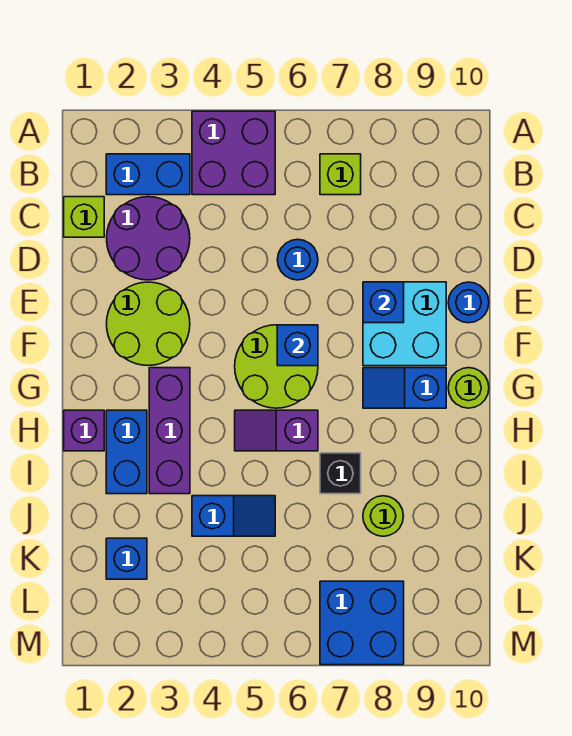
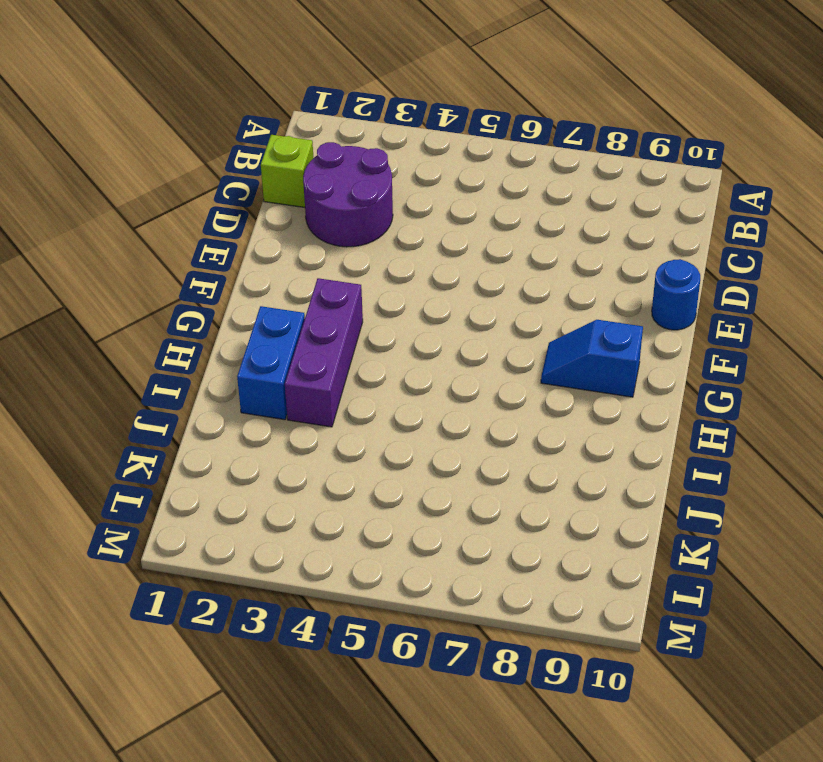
none -> purple 2x2 brick [192,111,275,195]
none -> blue 1x2 brick [106,154,190,195]
none -> lime 1x1 brick [320,154,361,195]

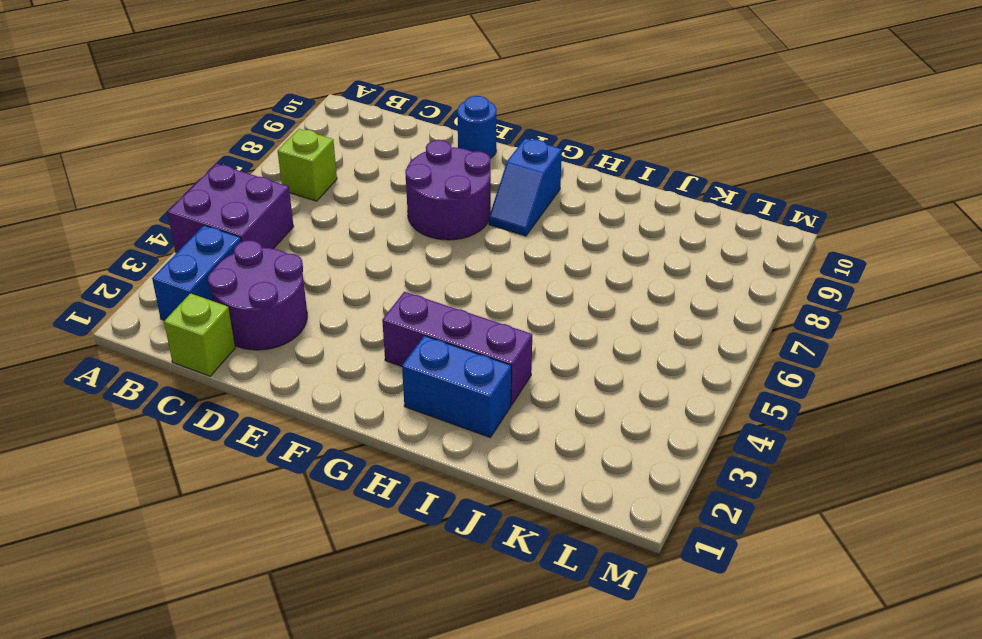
purple 2x2 round brick [405,140,491,240] -> cyan 2x2 brick [363,282,446,366]
none -> blue 1x1 round brick [277,239,318,280]
none -> lime 2x2 round brick [107,282,190,366]
none -> lime 2x2 round brick [235,325,318,408]

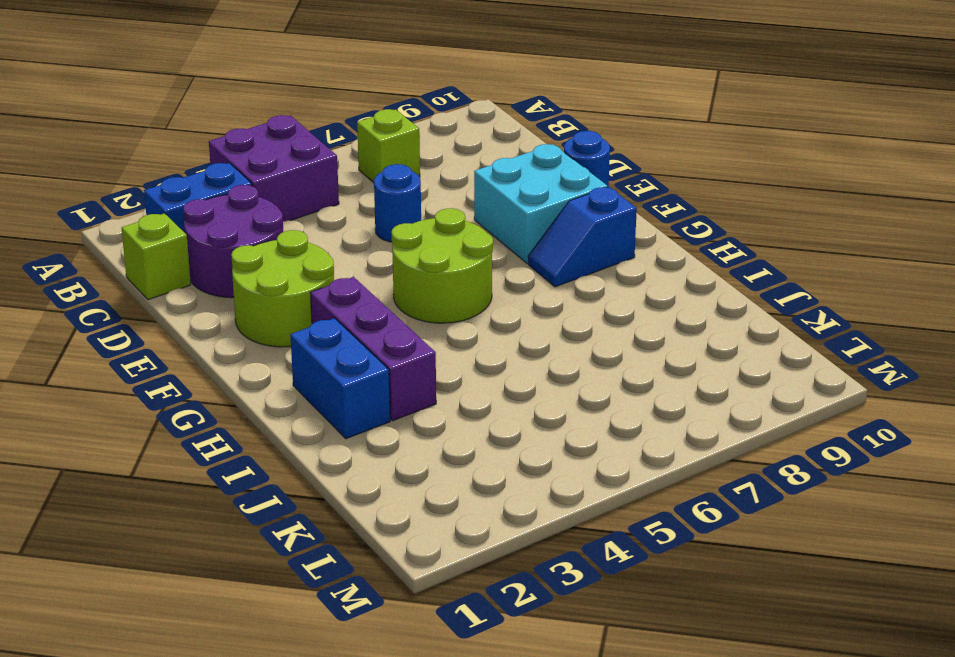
none -> lime 1x1 round brick [448,368,489,408]
none -> purple 1x1 brick [64,410,104,451]
none -> purple 1x2 slope [235,410,318,451]

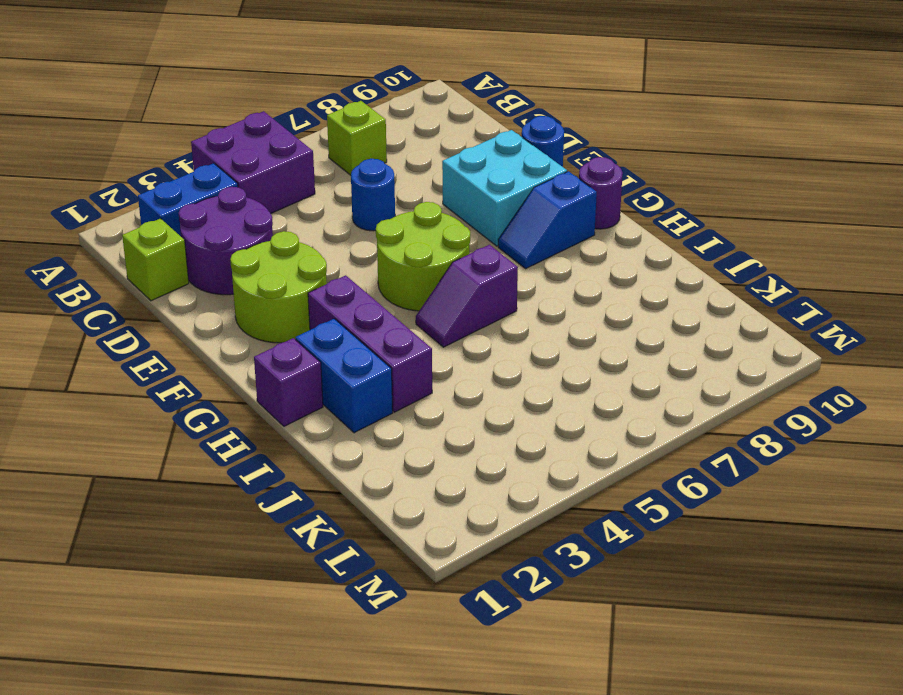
purple 1x1 round brick [579,157,623,229] -> lime 1x1 round brick [448,368,489,408]
none -> black 1x1 brick [320,453,361,494]
none -> blue 1x2 slope [192,496,275,536]
none -> lime 1x1 round brick [363,496,403,536]

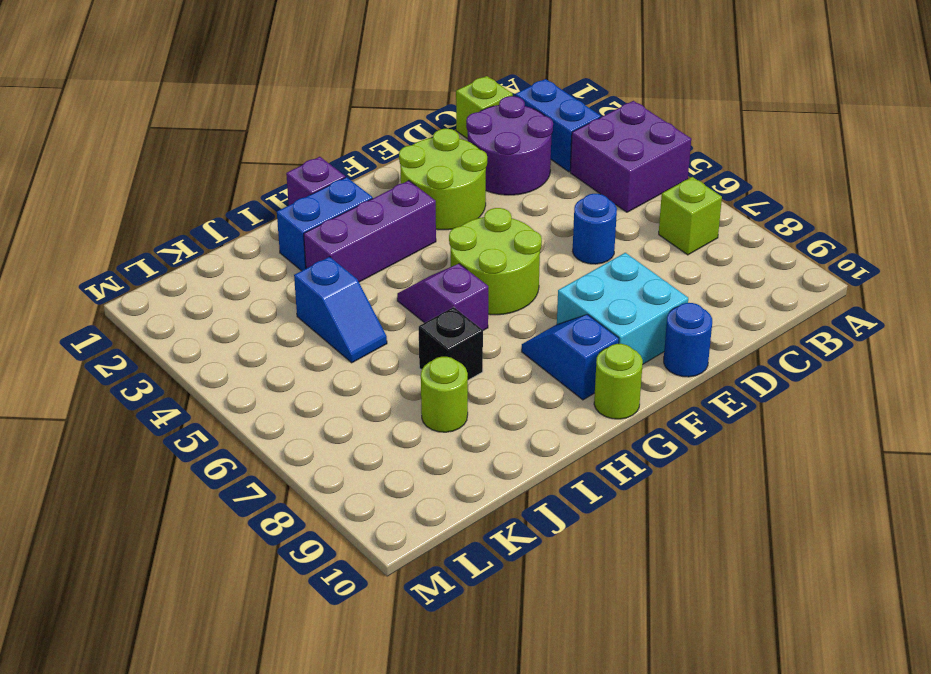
none -> blue 1x1 brick [106,538,147,579]
none -> blue 2x2 brick [320,581,404,665]
none -> blue 1x1 brick [363,282,404,323]

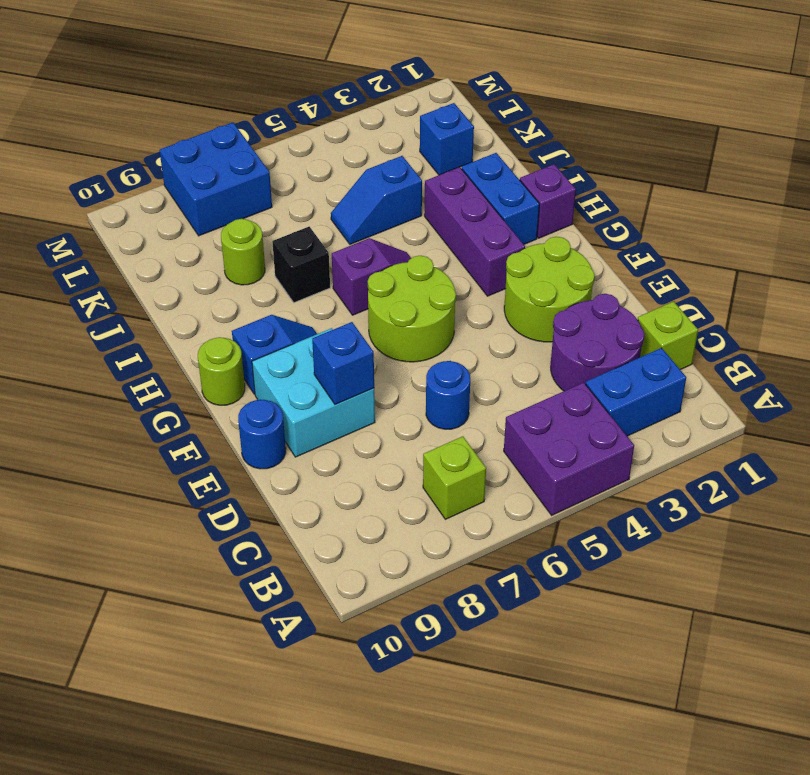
none -> blue 1x1 brick [277,325,318,366]

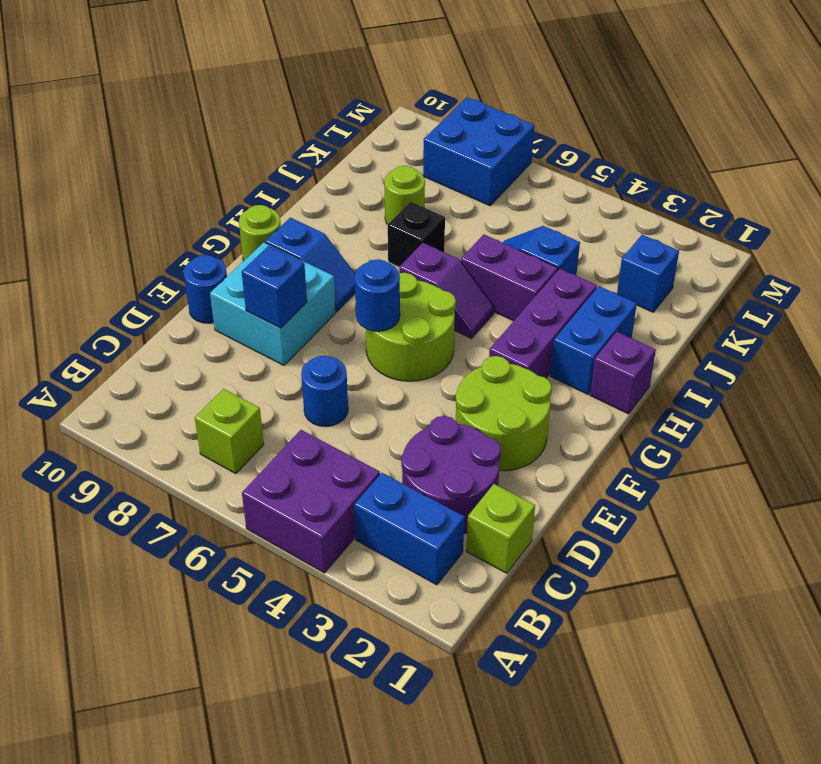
blue 1x1 round brick [355,259,400,331] -> blue 1x1 brick [277,325,318,366]
purple 1x2 brick [461,234,558,321] -> none

